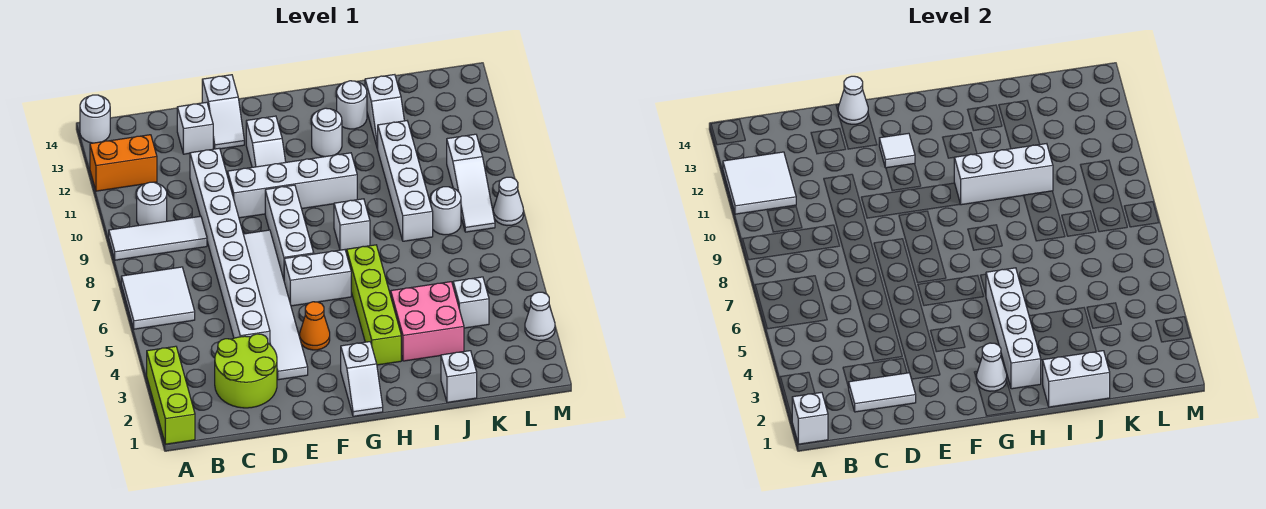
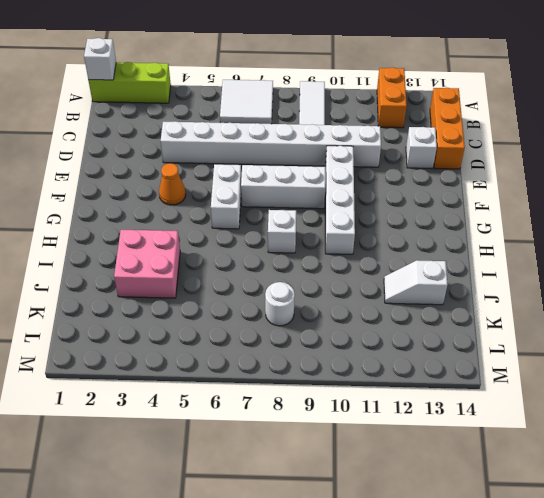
orange 1x3 brick [430,88,465,169] -> none
none -> white 1x1 round brick [80,95,110,143]
none -> white 1x1 round brick [137,182,167,225]
none -> lime 2x2 round brick [215,334,277,408]
none -> white 1x6 tile [243,230,308,380]

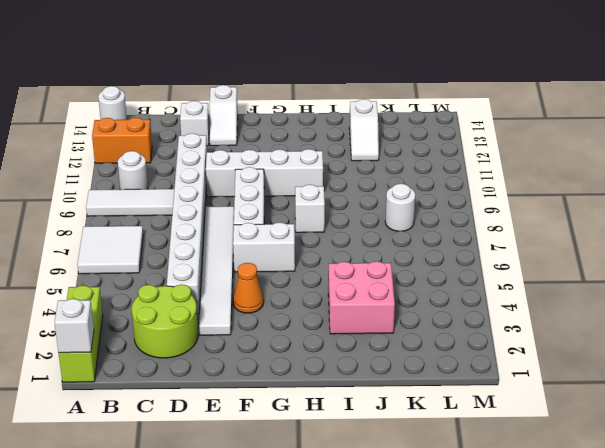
none -> white 1x2 slope [246,116,286,167]
none -> white 1x2 slope [341,342,383,416]
none -> lime 1x4 brick [347,245,401,365]
none -> white 1x1 round brick [312,108,342,157]

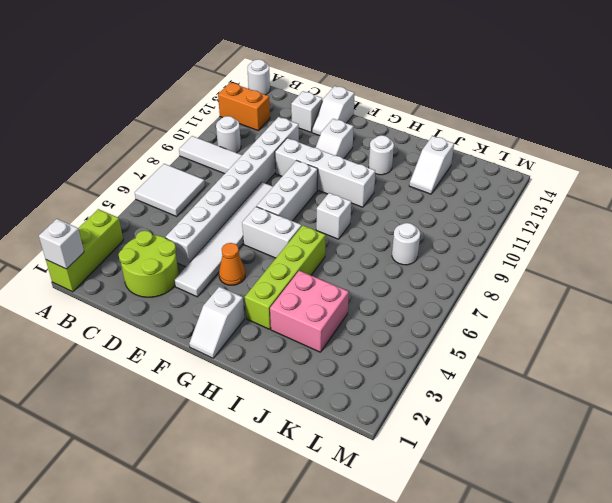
none -> white 1x1 round brick [337,81,367,129]
none -> white 1x1 brick [441,351,477,402]
none -> white 1x4 brick [377,121,433,241]
none -> white 1x1 brick [453,277,489,328]

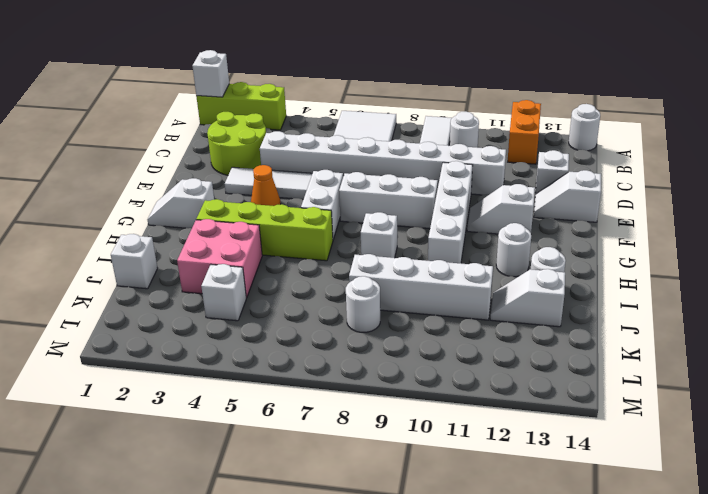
none -> white 1x3 slope [447,134,495,232]
none -> white 1x1 cone [525,292,555,341]
none -> white 1x1 cone [493,177,524,226]
none -> white 2x2 tile [723,152,796,214]

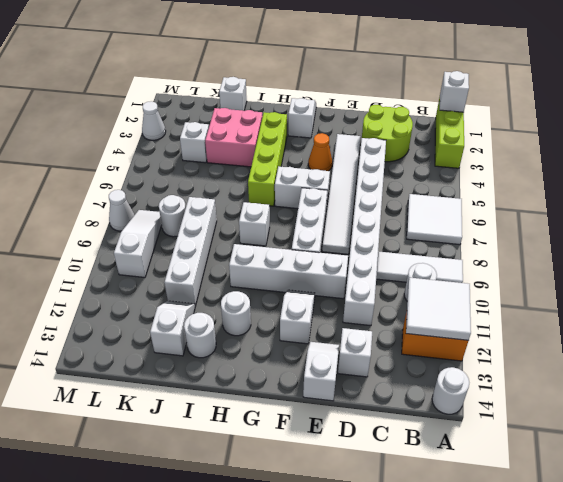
none -> white 1x2 tile [849,373,916,412]
none -> white 1x1 cone [838,76,868,124]
none -> white 1x1 tile [879,133,915,168]
none -> white 1x1 cone [977,343,1007,391]

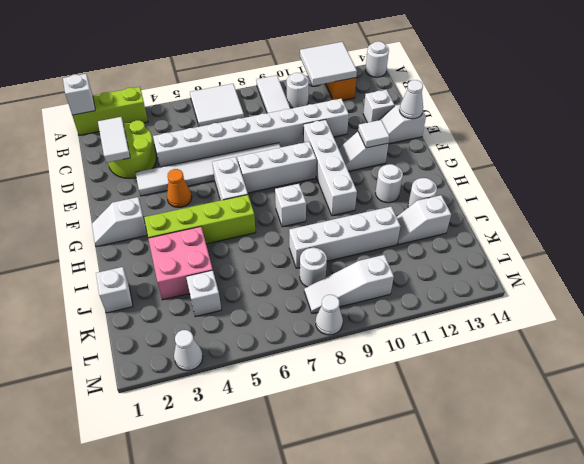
none -> white 1x1 cone [977,343,1007,391]
none -> white 1x4 brick [986,268,1041,389]
none -> white 1x3 brick [954,144,1053,205]
none -> white 1x2 brick [1043,351,1110,407]

